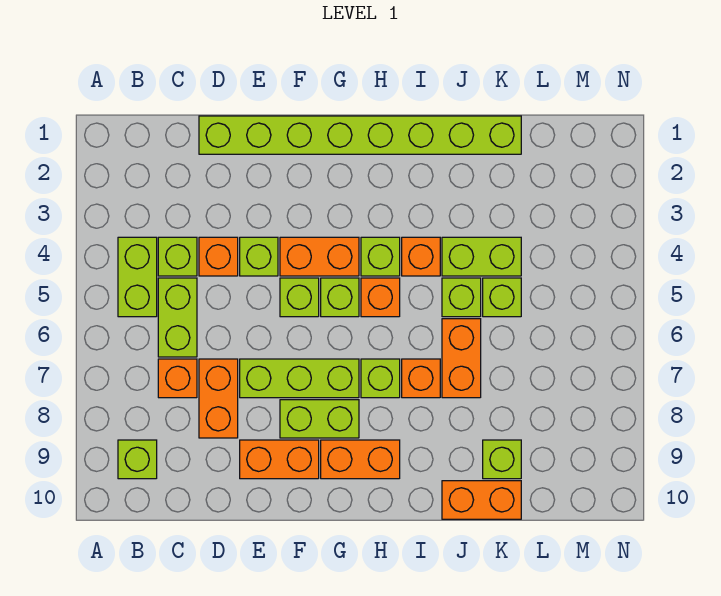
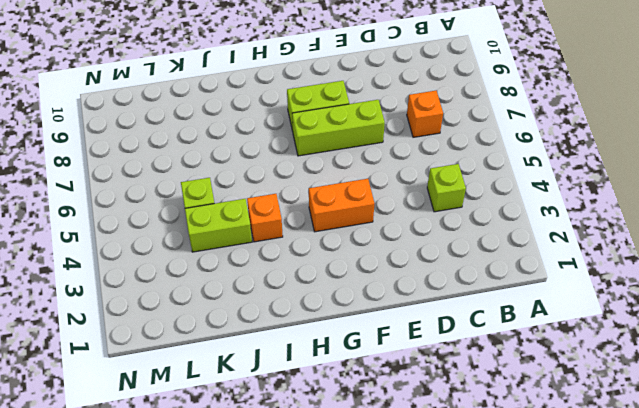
none -> lime 1x2 brick [118,237,157,317]
none -> lime 1x1 brick [118,440,157,479]
none -> lime 1x2 brick [158,278,197,357]

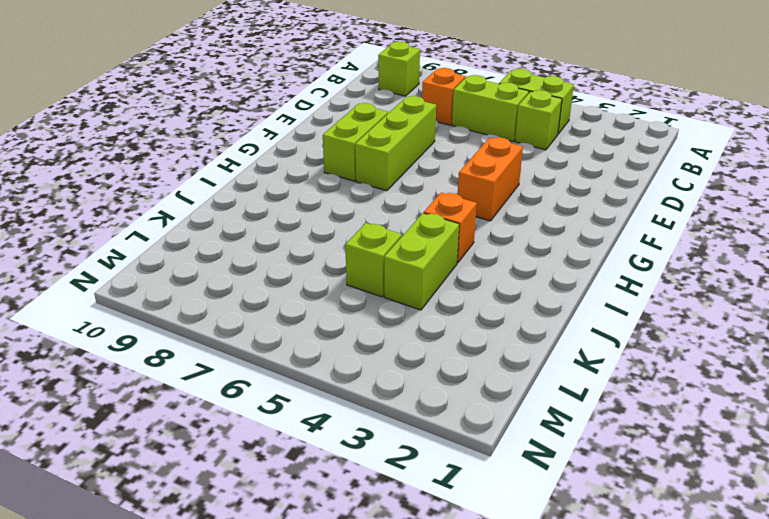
none -> lime 1x8 brick [199,116,521,154]
none -> orange 1x1 brick [199,237,238,276]
none -> orange 1x2 brick [199,359,238,438]

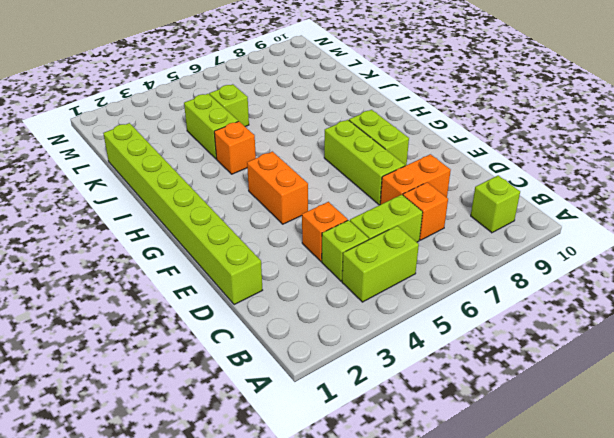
none -> lime 1x1 brick [240,237,278,276]
none -> orange 1x2 brick [240,440,319,479]
none -> lime 1x1 brick [280,278,319,317]

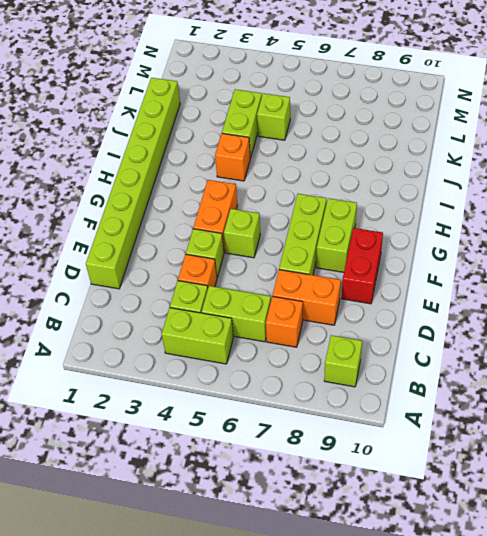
red 1x2 brick [342,228,383,304] -> orange 1x2 brick [240,440,319,479]
none -> lime 1x1 brick [321,278,359,317]
none -> orange 1x2 brick [321,440,400,479]
none -> lime 1x1 brick [361,237,400,276]

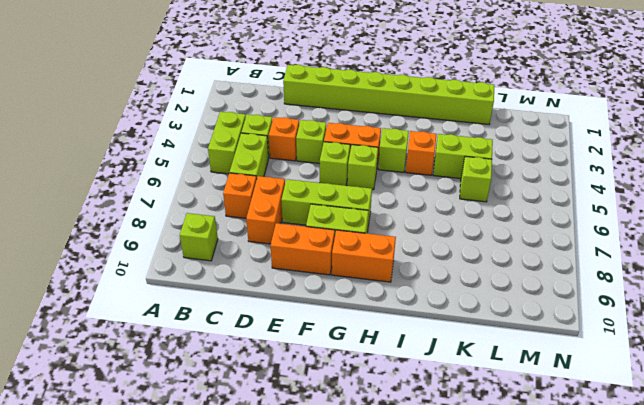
none -> orange 1x1 brick [361,278,400,317]
none -> lime 1x1 brick [361,359,400,398]
none -> orange 1x1 brick [402,359,440,398]

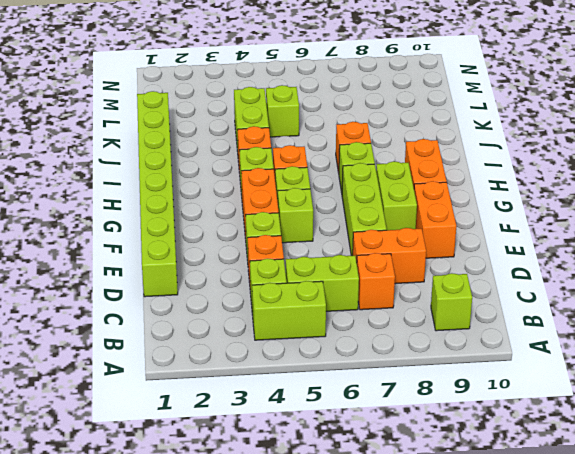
none -> lime 1x1 brick [442,278,481,317]
none -> orange 1x2 brick [442,319,481,398]
none -> orange 1x2 brick [442,481,521,519]

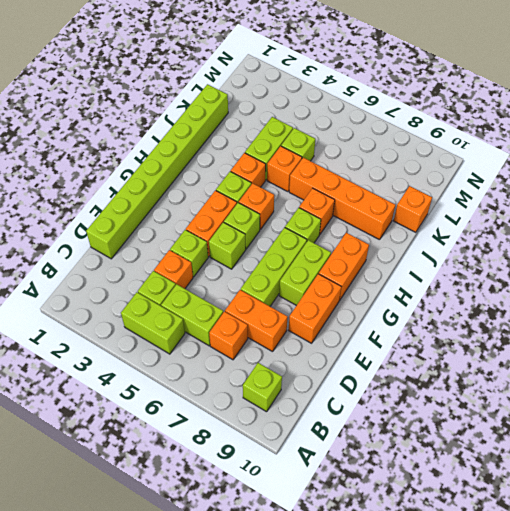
orange 1x1 brick [267,146,302,192] -> lime 1x1 brick [442,278,481,317]
orange 1x4 brick [289,158,395,240] -> orange 1x2 brick [442,319,481,398]
orange 1x1 brick [394,186,432,232] -> orange 1x2 brick [442,481,521,519]
none -> lime 1x1 brick [483,440,521,479]

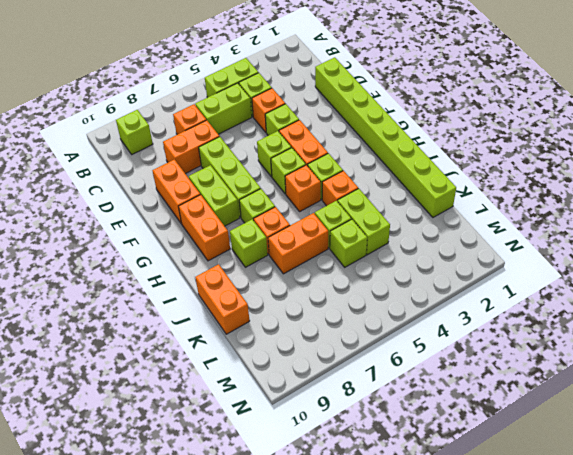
lime 1x1 brick [230,219,268,267] -> lime 1x1 brick moved to [483,440,521,479]

